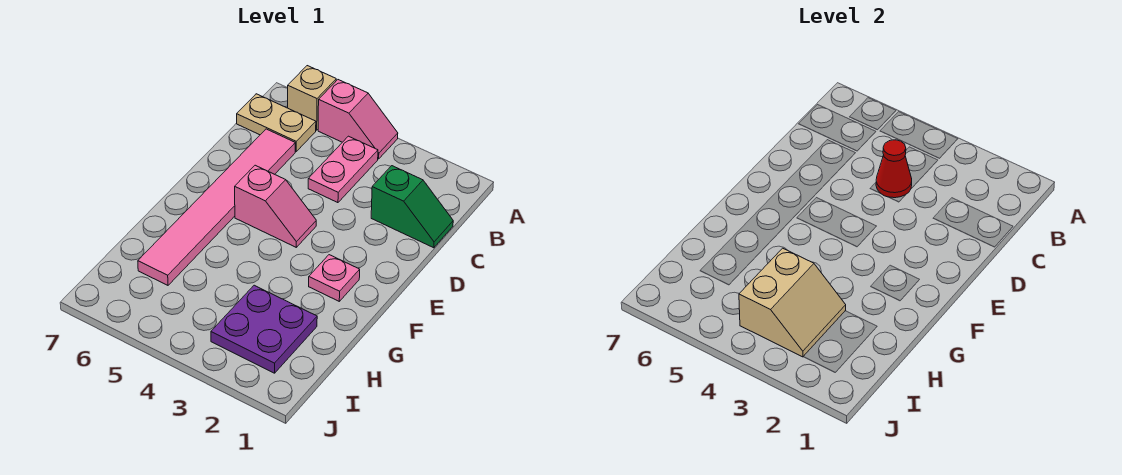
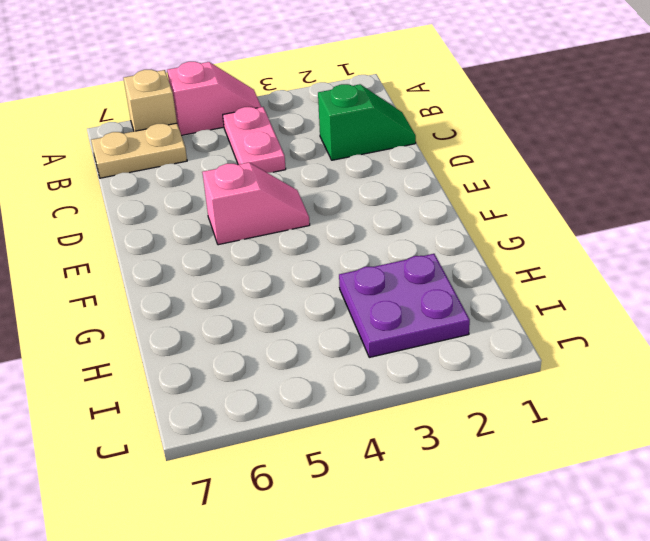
none -> pink 1x6 tile [138,129,295,285]
none -> pink 1x1 plate [309,255,360,301]

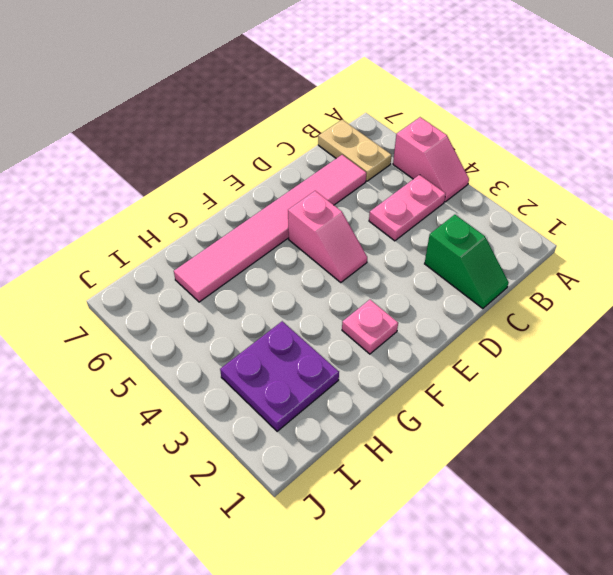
none -> tan 1x1 brick [288,66,336,130]
none -> red 1x1 cone [876,140,912,198]

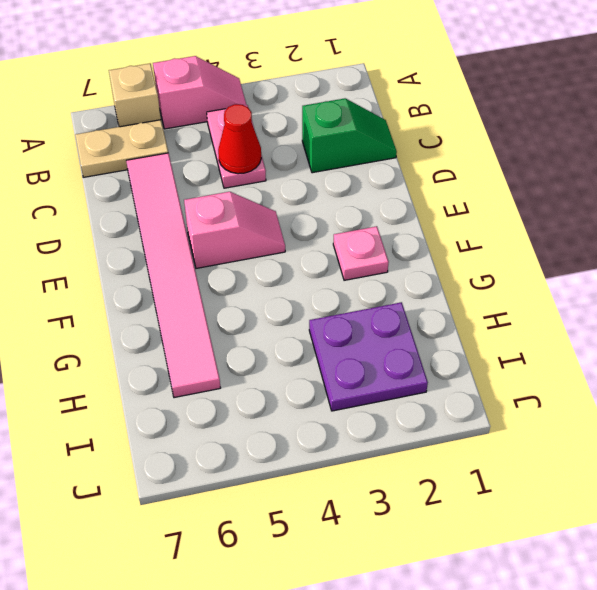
none -> tan 2x2 slope [739,248,846,357]

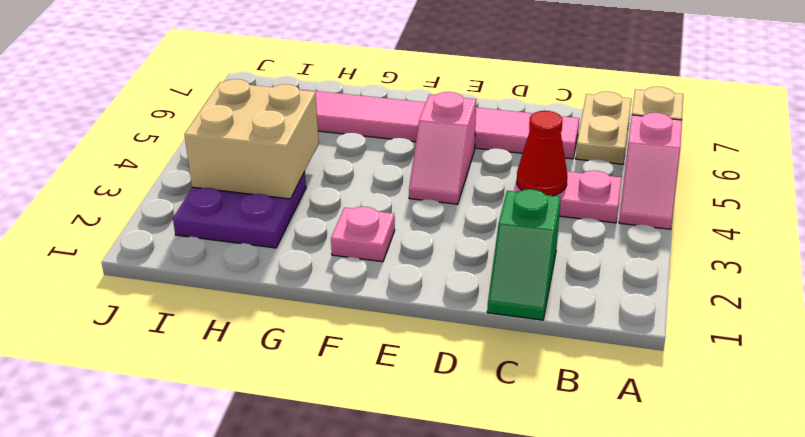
tan 2x2 brick [185,79,319,199] -> tan 2x2 slope [739,248,846,357]

